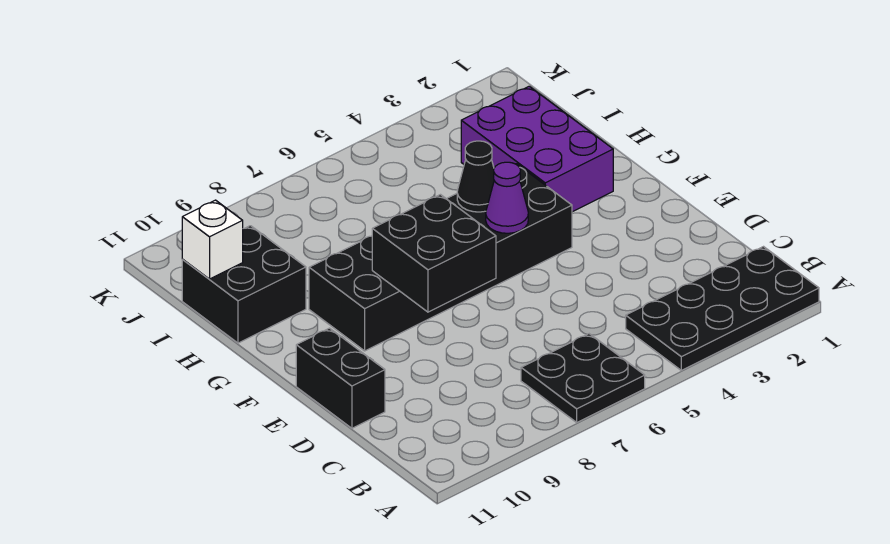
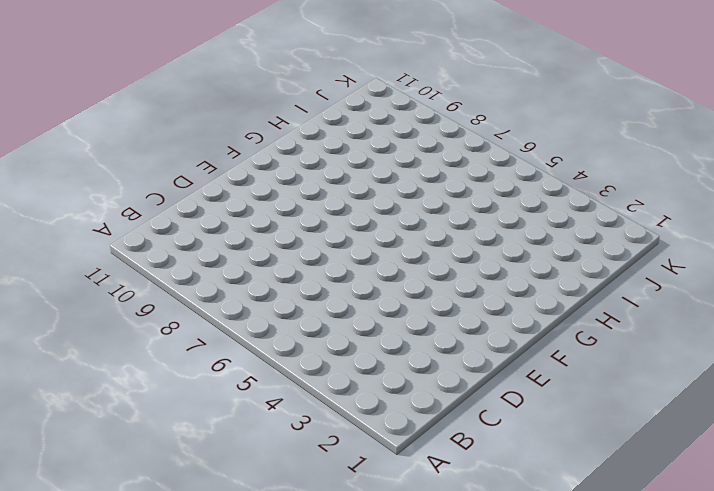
none -> black 2x4 plate [626,247,819,370]
none -> black 2x2 plate [521,334,645,422]

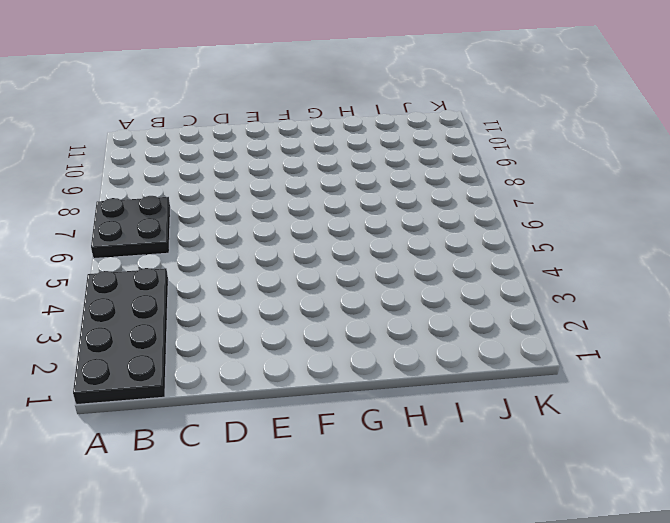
none -> black 1x2 brick [296,328,385,428]
none -> black 2x6 brick [309,164,572,351]

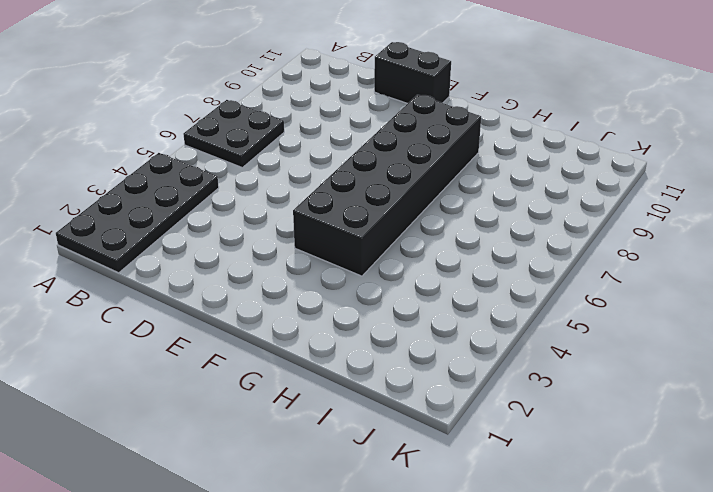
none -> purple 2x3 brick [461,86,613,212]
none -> black 2x2 brick [182,226,306,343]

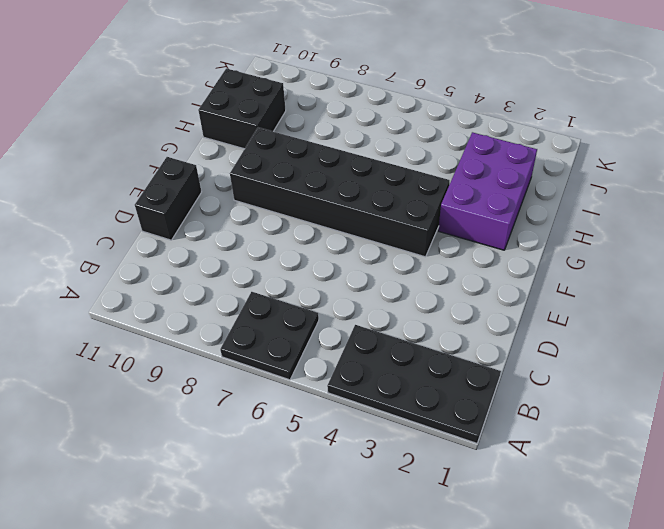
none -> black 2x2 brick [372,195,496,312]
none -> purple 1x1 cone [486,162,528,233]

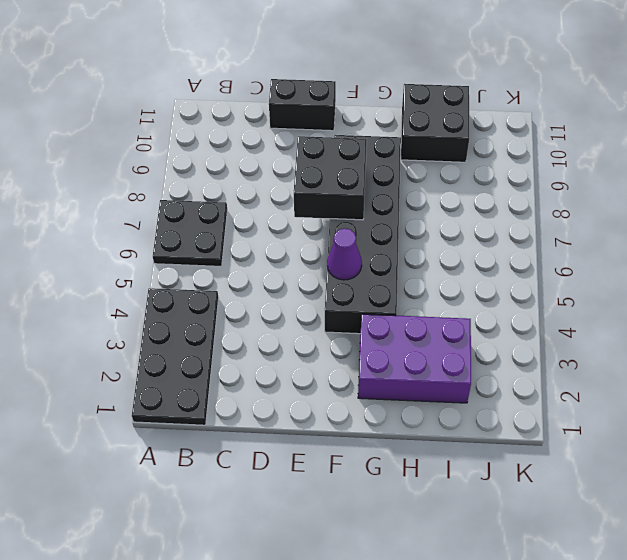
none -> black 1x1 cone [457,141,494,212]
none -> white 1x1 brick [182,200,243,279]

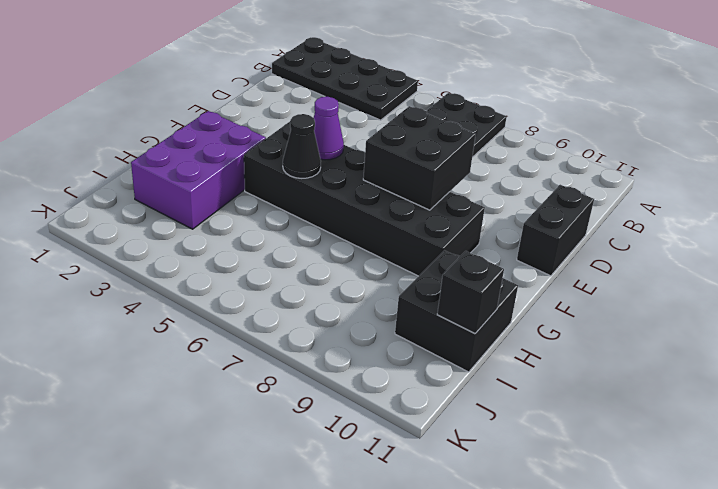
black 1x1 brick [437,251,504,333] -> white 1x1 brick [182,200,243,279]

